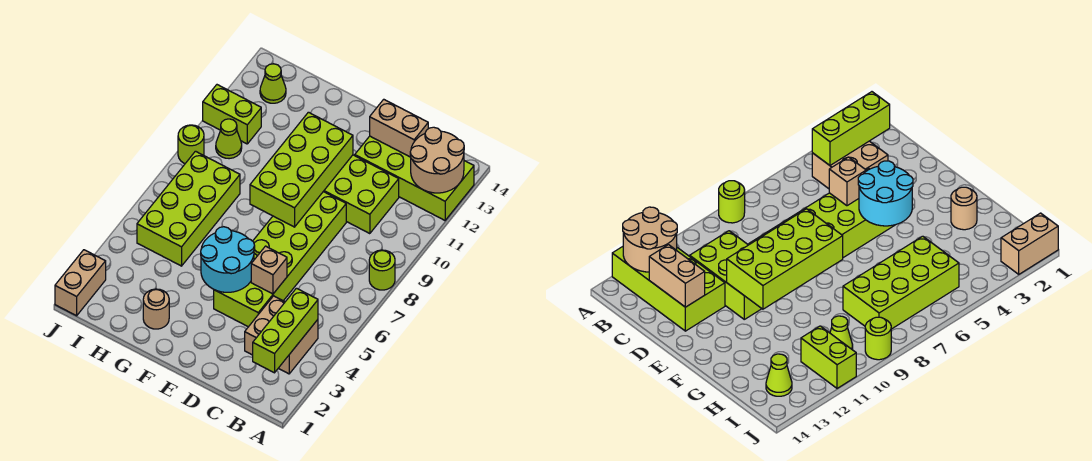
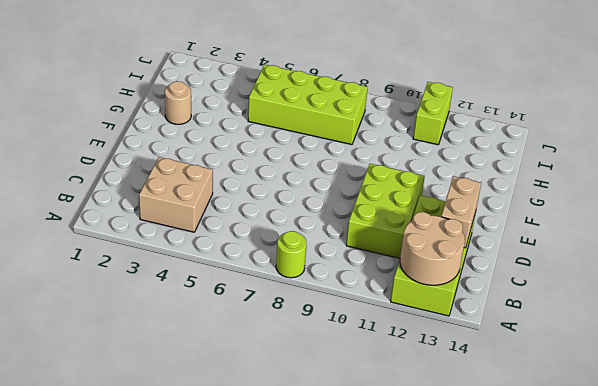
none -> lime 2x6 brick [214,192,346,327]
none -> lime 1x1 cone [216,119,242,159]
none -> lime 1x1 cone [260,64,286,103]

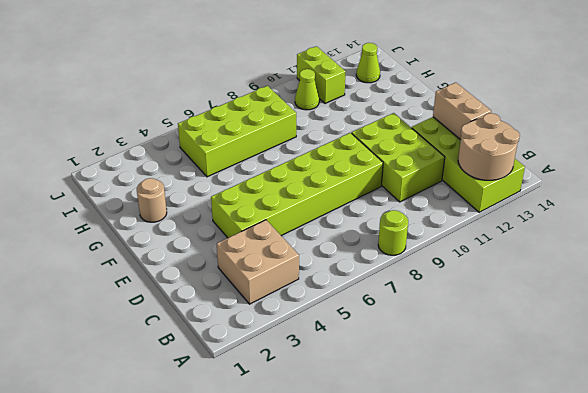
none -> tan 1x2 brick [55,250,106,316]
none -> lime 1x1 round brick [178,125,204,164]
none -> lime 1x3 brick [253,288,318,373]

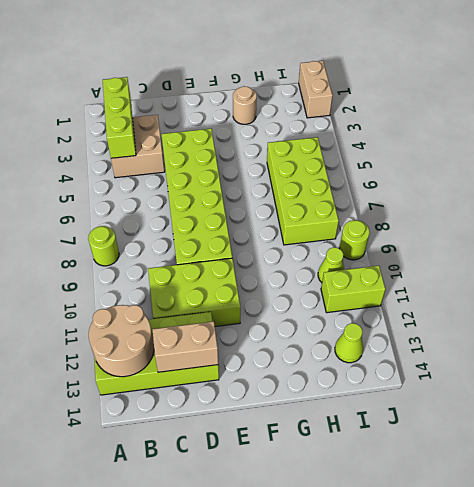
none -> tan 1x1 brick [251,246,287,294]
none -> cyan 2x2 round brick [201,227,255,292]
none -> lime 2x4 brick [250,112,353,227]

